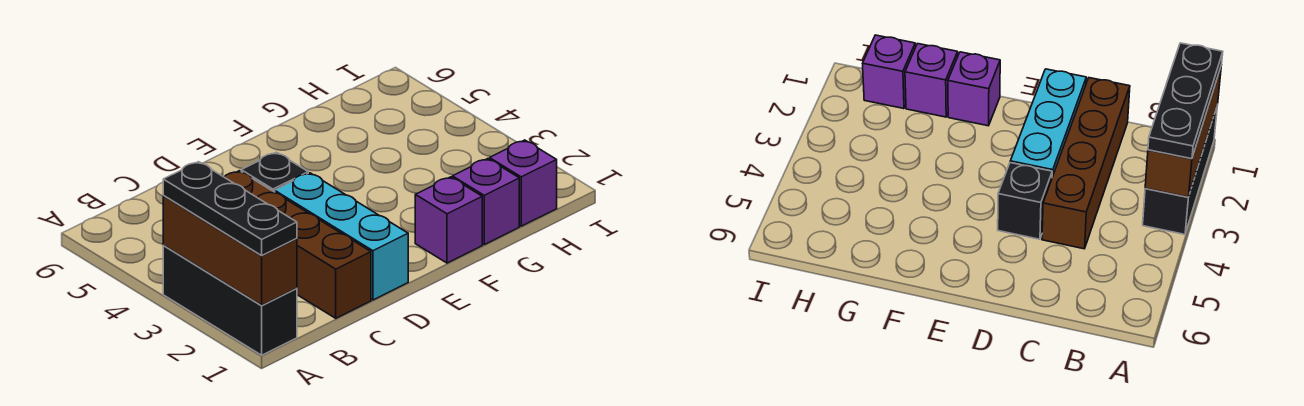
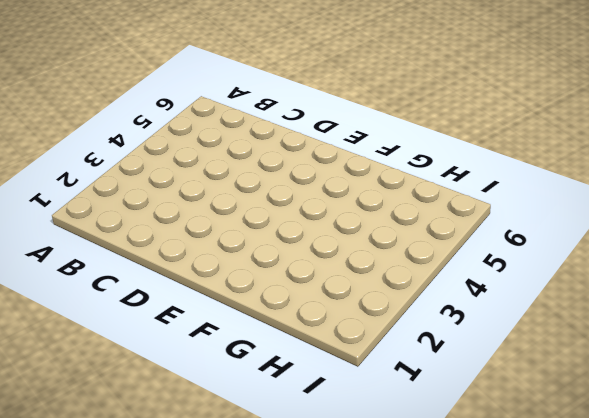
none -> black 1x3 brick [163,246,297,355]
none -> brown 1x4 brick [225,171,371,318]

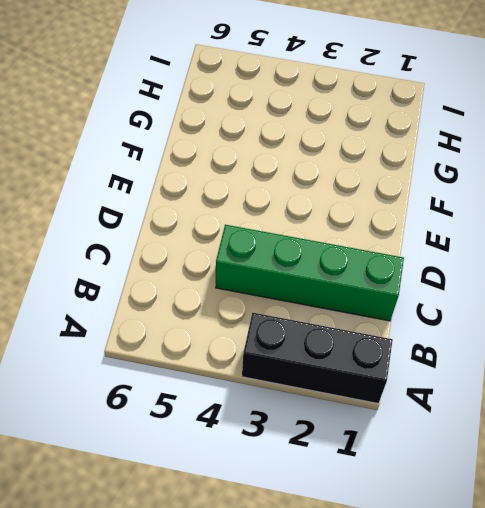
green 1x4 brick [216,225,404,321] -> brown 1x4 brick [225,171,371,318]
none -> cyan 1x3 brick [275,173,408,300]
none -> black 1x1 brick [241,152,308,192]

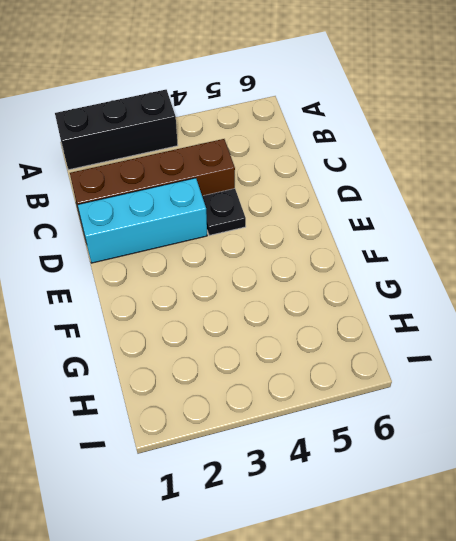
black 1x1 plate [202,189,246,236] -> black 1x1 brick [241,152,308,192]
none -> purple 1x1 brick [415,177,482,263]
none -> purple 1x1 brick [452,159,519,245]

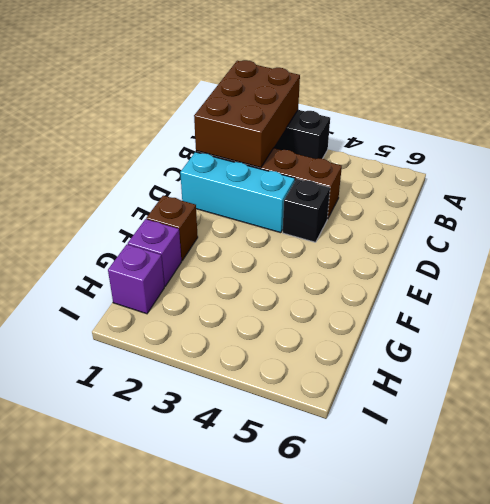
brown 2x3 brick [194,60,300,168] -> brown 1x3 brick [163,196,297,306]
brown 1x1 brick [146,196,198,261] -> purple 1x1 brick [415,177,482,263]
none -> black 1x3 plate [163,162,297,255]

